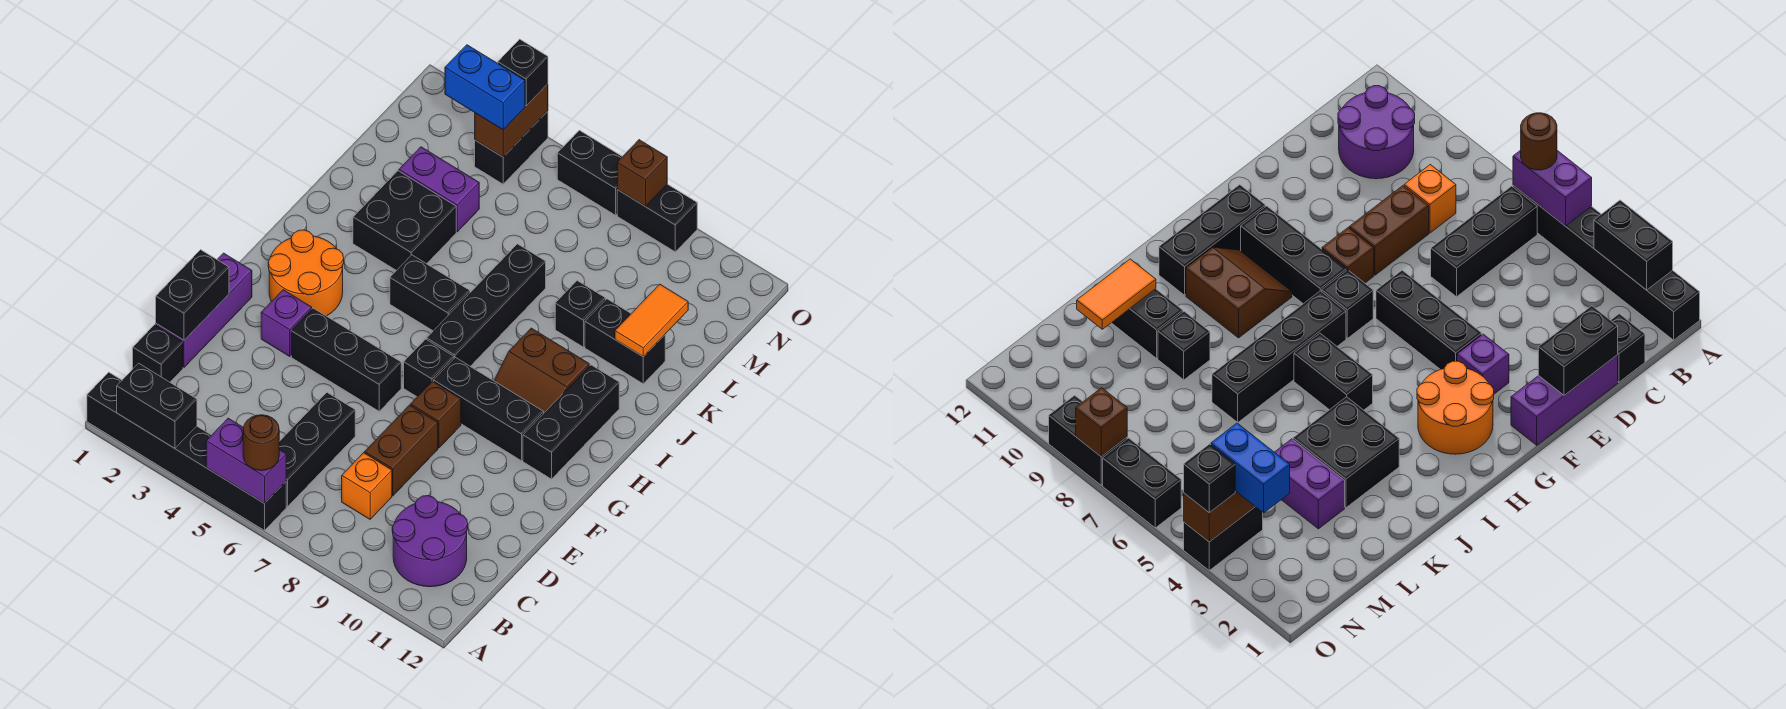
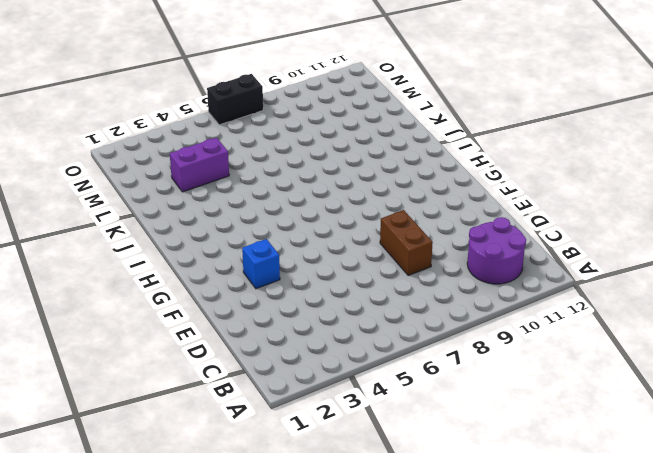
blue 1x1 brick [242,239,280,289] -> purple 1x1 brick [261,290,312,356]
none -> black 1x6 brick [87,372,286,530]
none -> black 1x3 brick [279,393,355,507]
none -> black 1x1 brick [133,325,183,382]
none -> orange 1x1 brick [342,453,392,519]

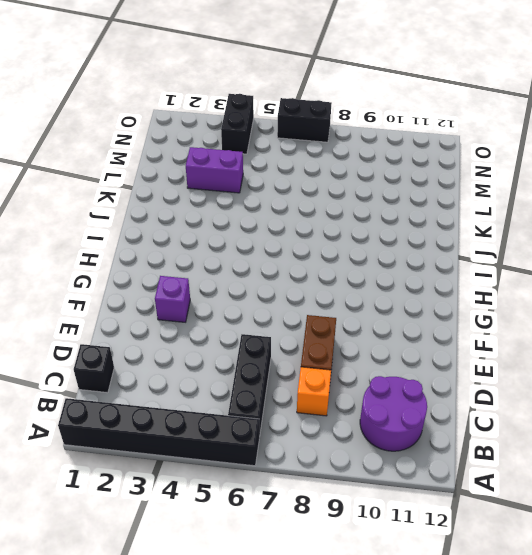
none -> purple 1x3 brick [156,253,252,367]
none -> black 1x3 brick [291,308,401,411]
none -> brown 1x1 brick [411,381,461,448]
none -> orange 2x2 round brick [268,230,344,316]

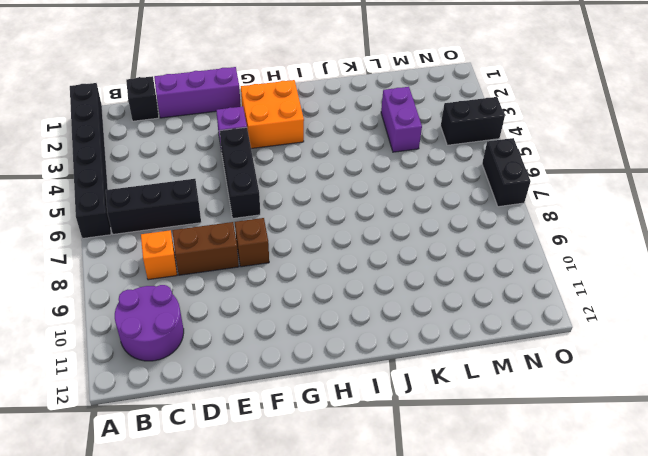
orange 2x2 brick [241,80,304,149] -> orange 2x2 round brick [268,230,344,316]
none -> black 1x1 brick [404,339,454,397]
none -> black 1x3 brick [434,358,544,461]
none -> black 1x3 brick [523,365,619,479]
none -> black 1x4 brick [427,244,546,366]

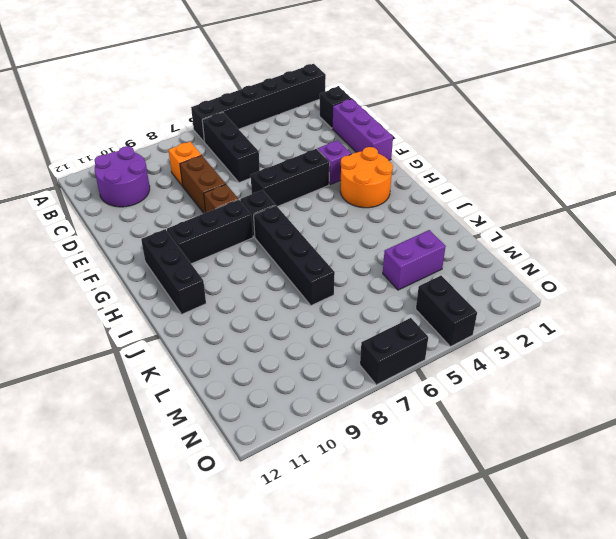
none -> brown 2x2 slope [494,328,589,413]
none -> black 1x2 brick [390,255,470,331]
none -> black 2x2 brick [353,171,456,271]
none -> black 1x1 brick [555,281,606,347]

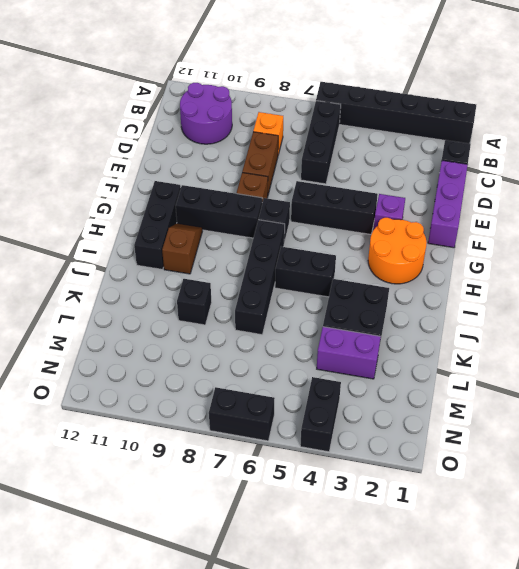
brown 1x2 slope [162,223,203,274] -> brown 2x2 slope [494,328,589,413]
none -> black 1x2 brick [585,299,665,384]
none -> black 1x2 brick [617,184,697,252]
none -> black 1x2 brick [117,363,197,448]
none -> purple 1x2 brick [206,418,286,503]

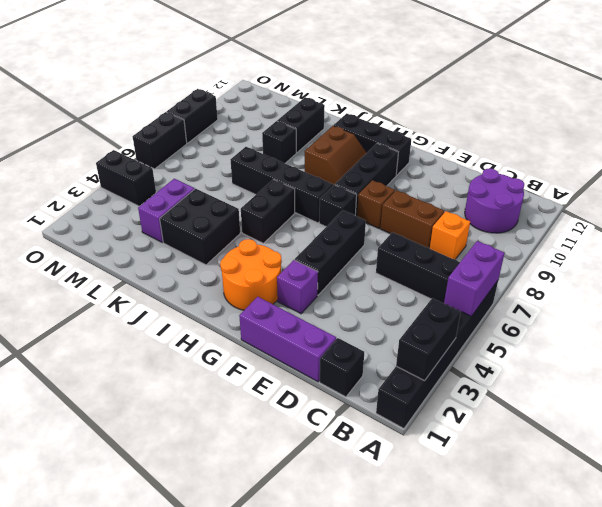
none -> black 1x2 brick [156,250,229,340]
none -> orange 1x2 tile [615,284,688,357]
none -> brown 1x2 brick [475,84,548,157]
none -> brown 1x1 brick [617,140,667,207]

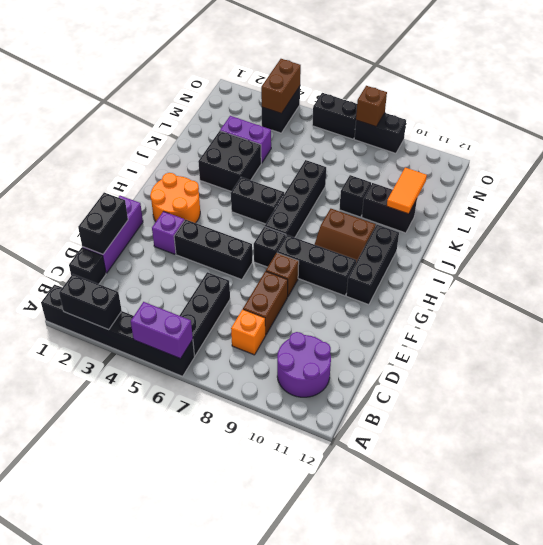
none -> brown 1x1 round brick [243,415,279,470]
none -> blue 1x2 brick [445,45,525,130]
none -> black 1x1 brick [498,39,548,106]

